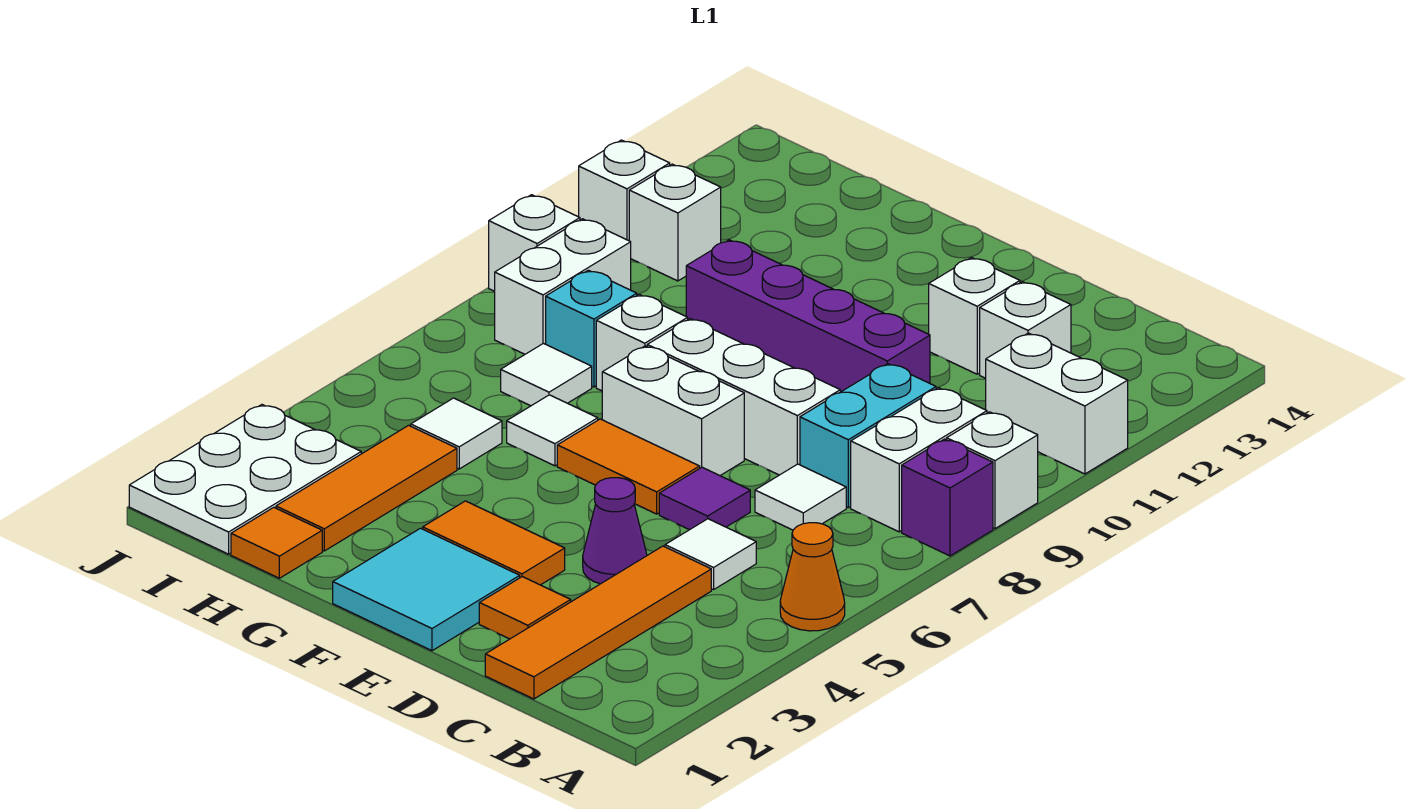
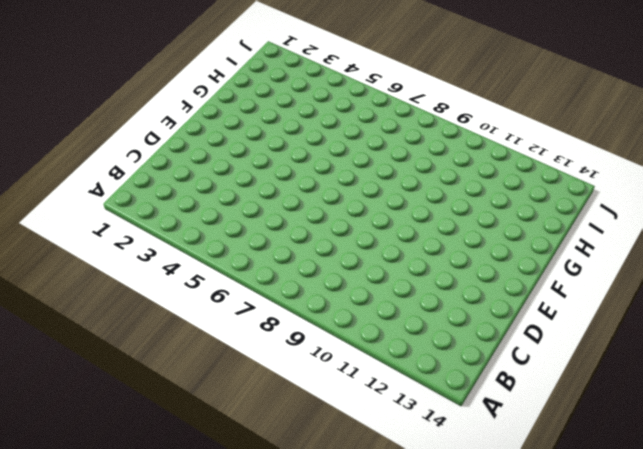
none -> orange 1x1 cone [780,523,845,631]
none -> purple 1x1 brick [902,439,993,556]
none -> white 1x1 brick [947,412,1038,529]
none -> white 1x2 brick [986,333,1128,474]

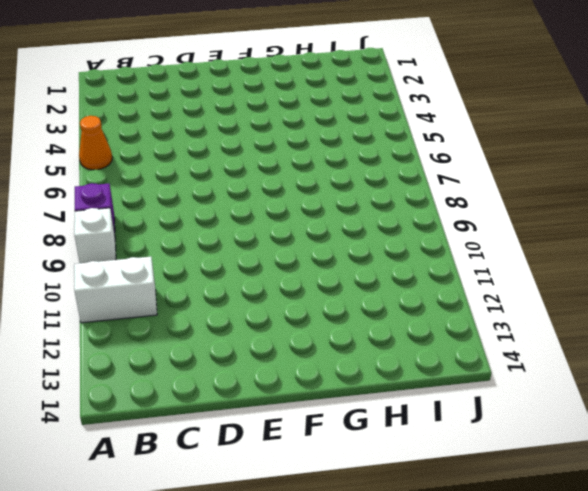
none -> white 1x2 brick [851,388,987,532]
none -> orange 1x4 tile [485,546,711,699]
none -> white 1x1 tile [665,519,756,590]
none -> white 1x1 tile [755,464,846,530]

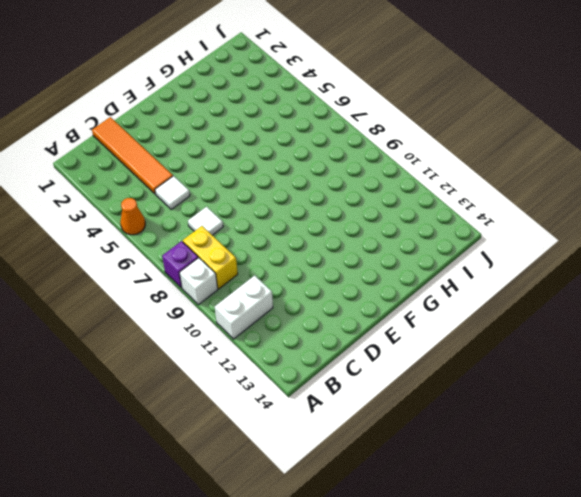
yellow 1x2 brick [183,226,238,289] -> white 1x2 brick [851,388,987,532]
none -> cyan 1x2 brick [800,364,936,508]
none -> white 1x1 brick [980,282,1071,378]
none -> orange 1x1 tile [479,577,571,639]
none -> purple 1x1 cone [583,478,647,584]

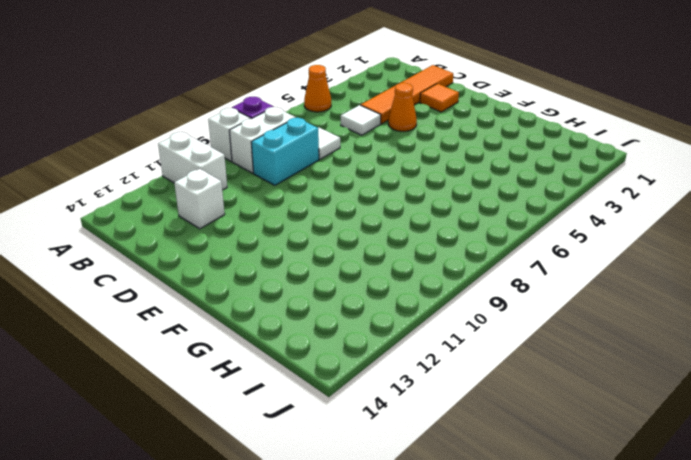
orange 1x1 cone [388,83,417,131] -> purple 1x1 cone [583,478,647,584]
none -> purple 1x1 tile [659,467,750,530]
none -> white 1x3 brick [647,319,840,475]
none -> purple 1x4 brick [686,240,930,392]
none -> white 1x1 brick [929,258,1020,374]

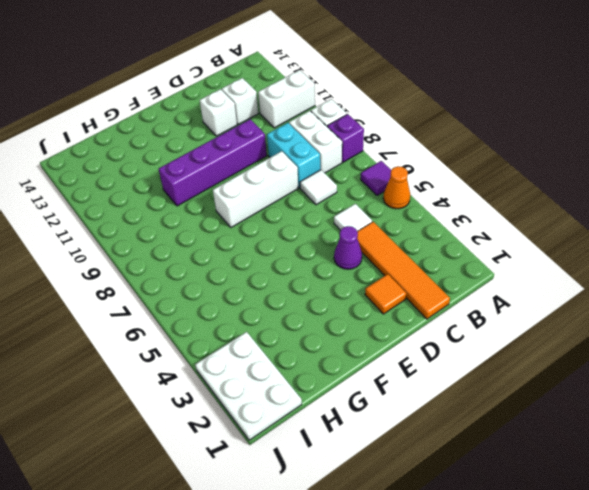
purple 1x1 tile [361,161,391,196] -> purple 1x1 tile moved to [659,467,750,530]
none -> cyan 2x2 tile [333,528,520,651]
none -> orange 1x2 tile [423,501,565,585]
none -> orange 1x2 tile [557,419,700,514]
none -> white 1x2 brick [602,346,744,475]

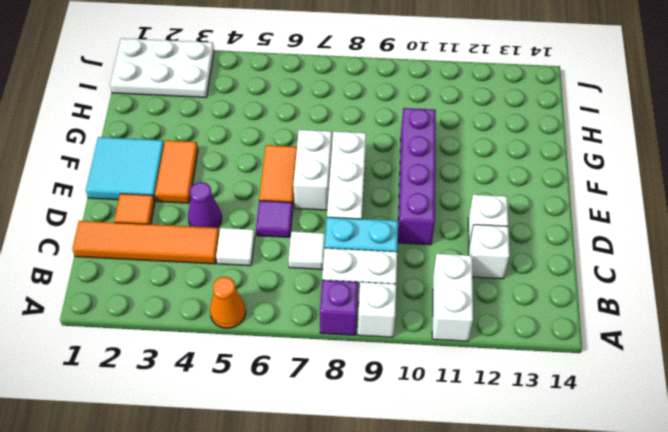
none -> white 1x1 tile [507,395,598,466]
none -> white 1x1 brick [596,294,688,391]
none -> orange 1x1 tile [231,507,322,578]
none -> orange 1x3 tile [276,425,457,551]

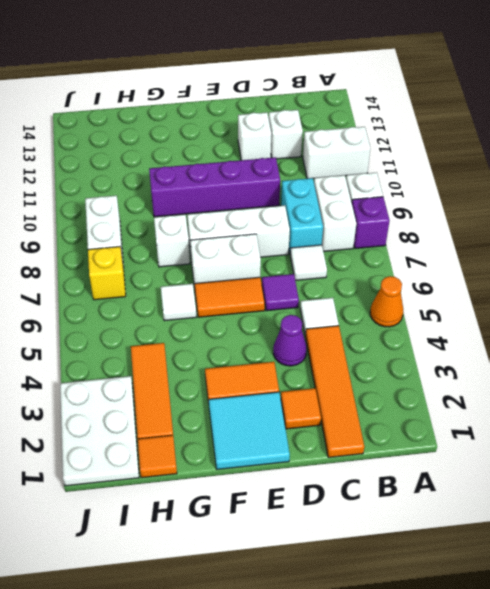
yellow 1x1 brick [88,246,126,300] -> none
none -> white 1x1 tile [411,398,502,469]
none -> white 1x1 tile [501,343,592,406]
none -> cyan 1x1 brick [546,270,637,387]
none -> white 1x1 brick [629,164,721,281]

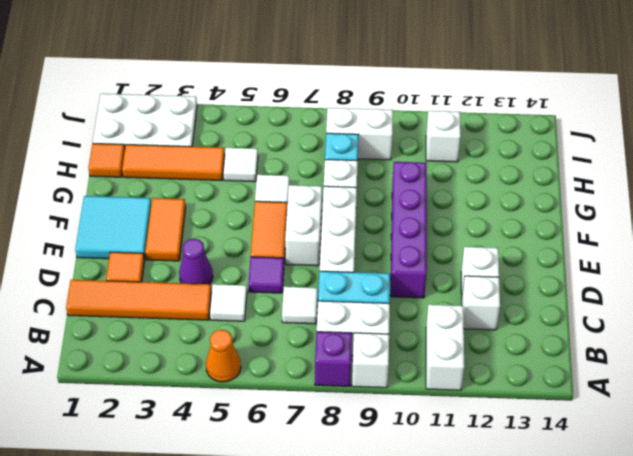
none -> white 1x1 tile [501,343,592,406]
none -> white 1x1 brick [489,195,580,291]
none -> white 1x1 brick [579,140,670,241]

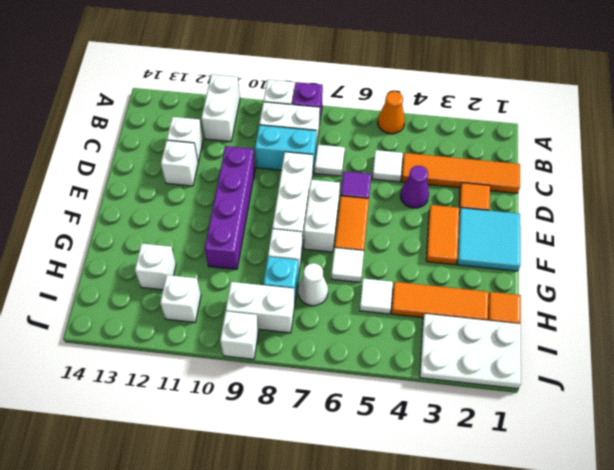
white 1x1 cone [298,263,328,306] -> white 1x1 tile [501,343,592,406]
white 1x1 brick [135,243,176,290] -> white 1x1 brick moved to [579,140,670,241]

